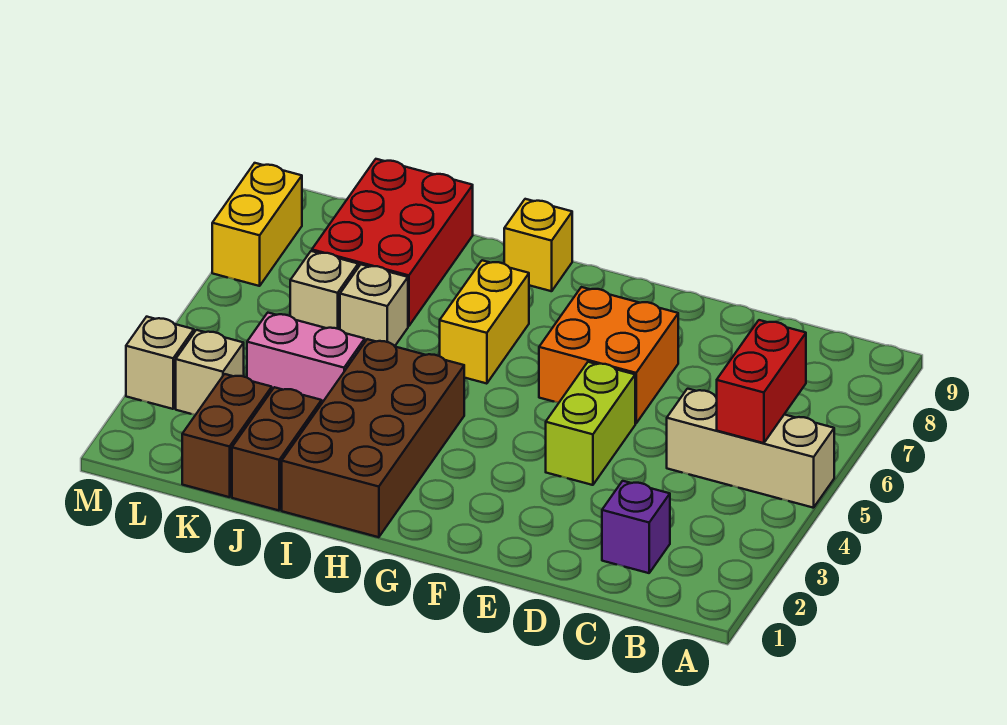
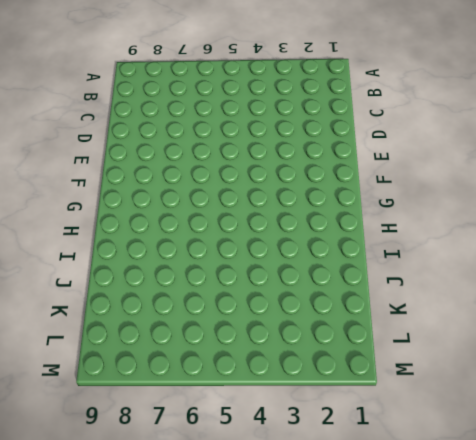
none -> tan 1x3 brick [667,389,834,508]
none -> purple 1x1 brick [602,481,670,573]
none -> lime 1x2 brick [546,362,635,485]

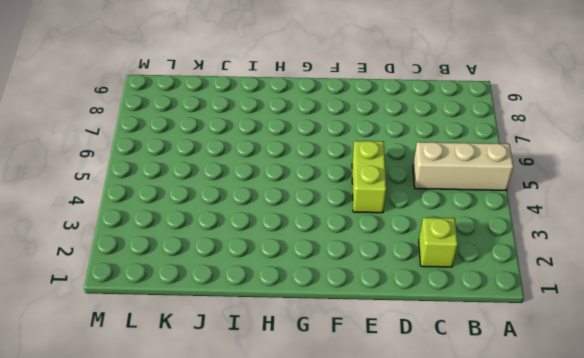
lime 1x1 brick [419,218,458,267] -> purple 1x1 brick [602,481,670,573]
none -> orange 2x2 brick [539,287,678,423]
none -> brown 2x4 brick [282,339,464,537]
none -> yellow 1x2 brick [440,260,529,384]

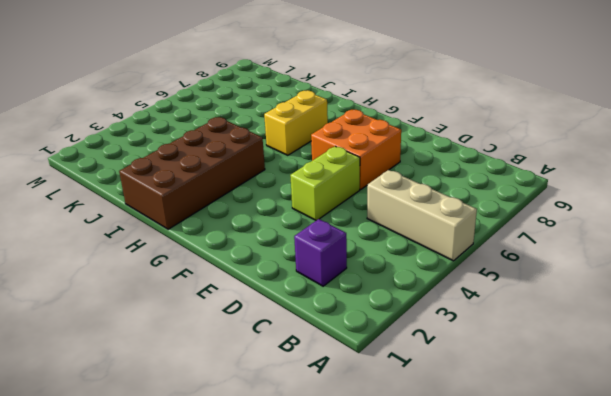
none -> yellow 1x1 brick [504,199,572,291]
none -> brown 1x2 brick [232,387,322,510]
none -> pink 1x2 brick [247,313,365,403]

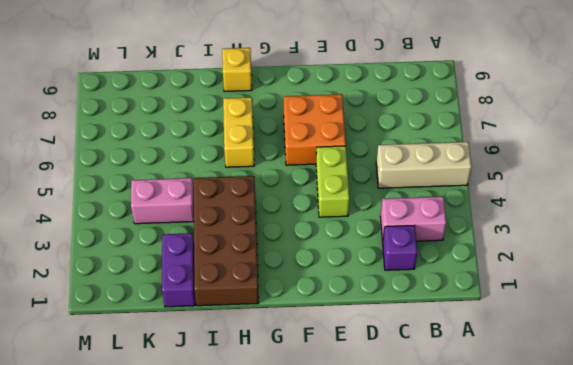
pink 1x2 brick [381,197,446,241] -> none
purple 1x2 brick [162,233,195,307] -> brown 1x2 brick [232,387,322,510]
none -> tan 1x1 brick [340,265,408,346]
none -> red 2x3 brick [312,159,473,326]
none -> brown 1x2 brick [182,374,272,497]

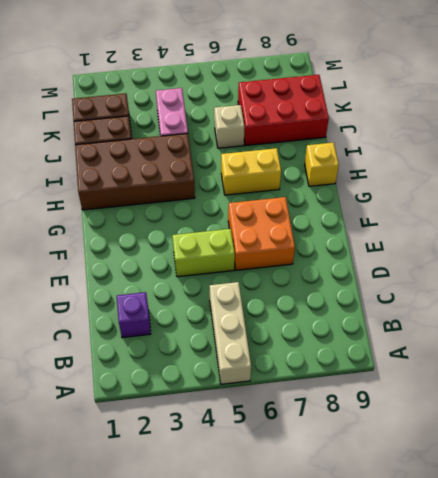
none -> tan 1x1 brick [290,251,358,329]
none -> tan 1x1 brick [176,330,244,415]
none -> tan 1x1 brick [126,317,194,409]

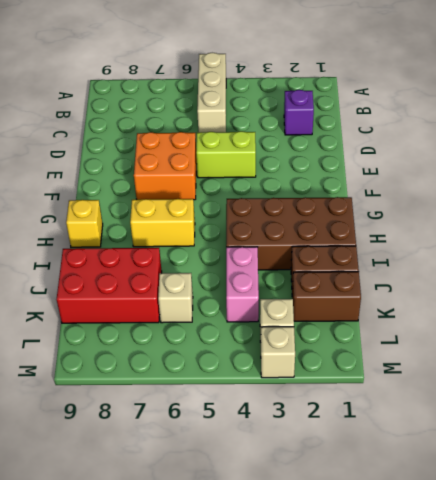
none -> tan 1x1 brick [340,265,408,346]
none -> yellow 1x2 brick [212,163,302,286]
none -> red 1x2 brick [717,320,806,443]

